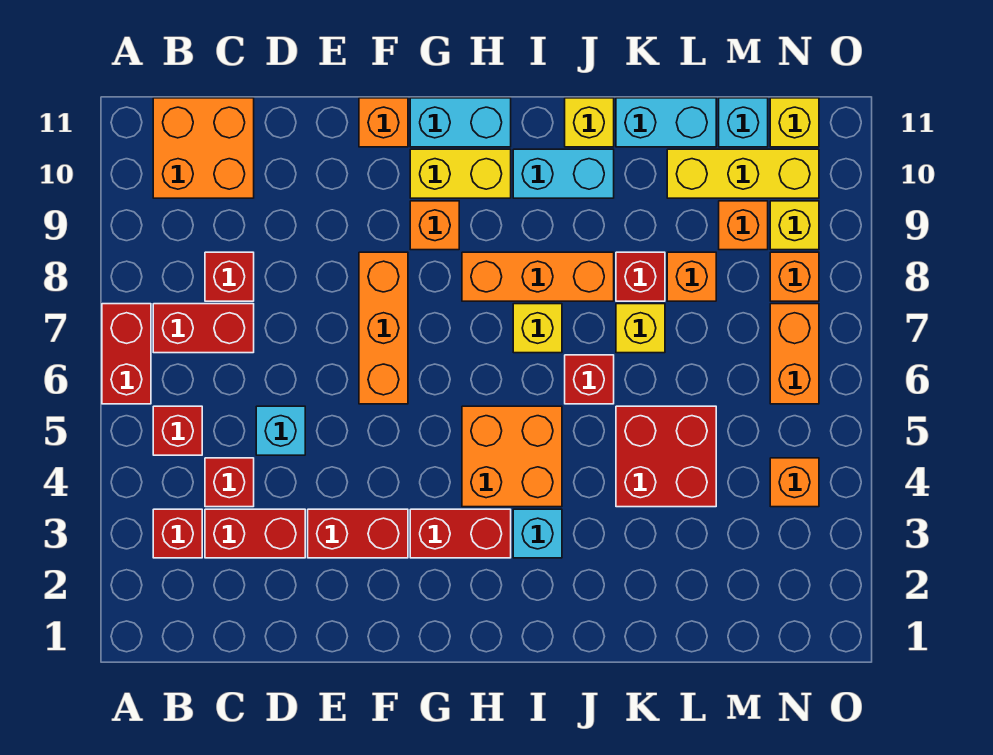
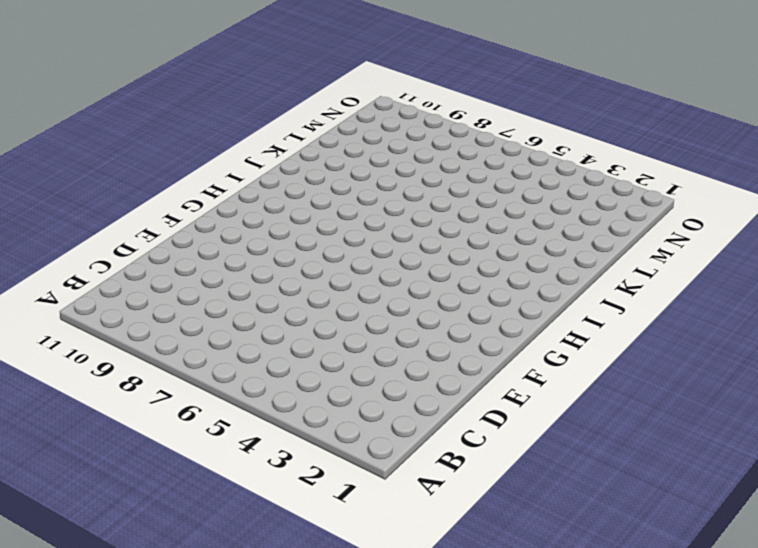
none -> red 1x2 brick [102,304,151,404]
none -> red 1x1 brick [153,509,202,558]
none -> red 1x1 brick [153,406,202,455]
none -> red 1x2 brick [153,304,254,353]

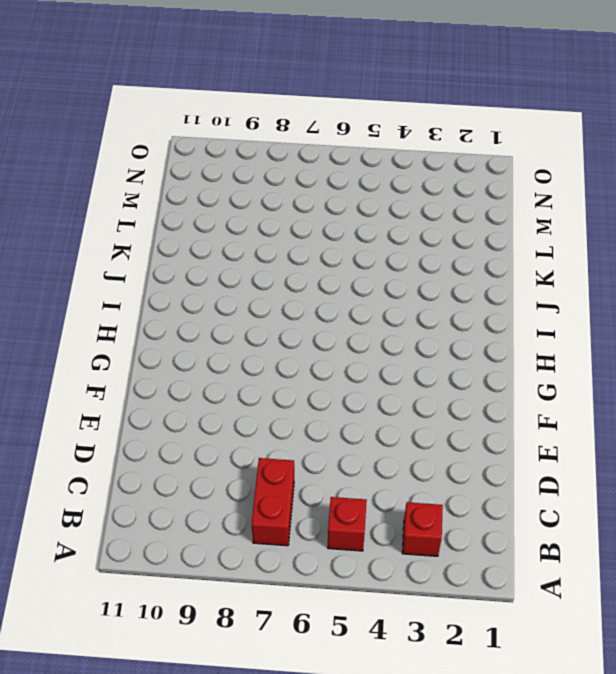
none -> red 1x2 brick [102,304,151,404]
none -> orange 2x2 brick [153,98,254,198]
none -> red 1x2 brick [205,509,305,558]
none -> red 1x1 brick [205,458,254,507]

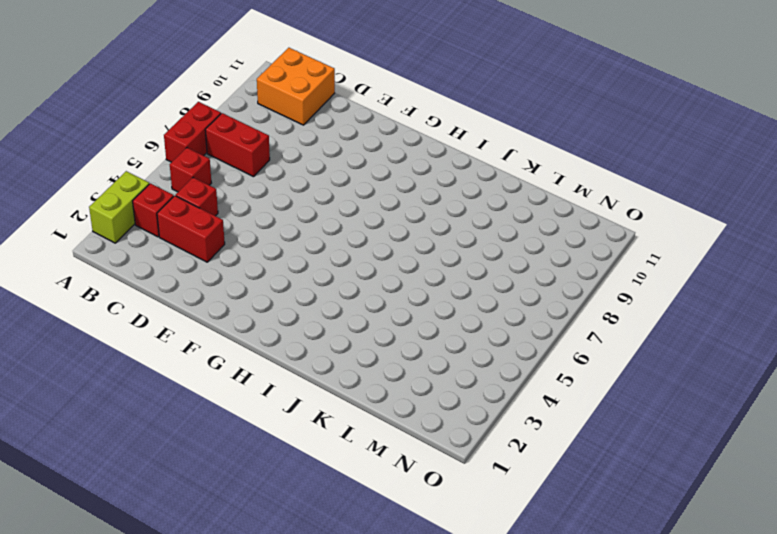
lime 1x2 brick [89,171,149,243] -> none
none -> red 1x1 brick [205,252,254,301]
none -> cyan 1x1 brick [256,406,305,455]
none -> red 1x2 brick [308,509,408,558]
none -> orange 1x3 brick [359,252,408,404]

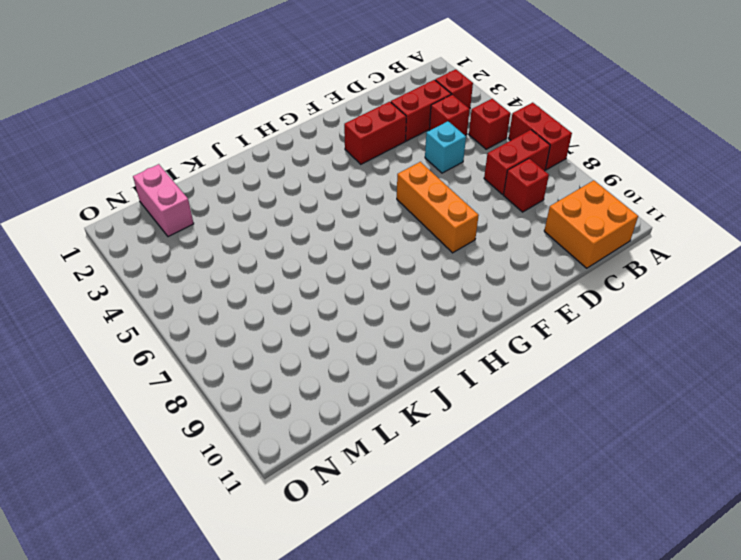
pink 1x2 brick [133,164,194,237] -> none
none -> orange 1x1 brick [359,98,408,147]
none -> red 1x2 brick [410,509,511,558]
none -> orange 1x1 brick [410,201,459,250]
none -> yellow 1x2 brick [410,149,511,198]

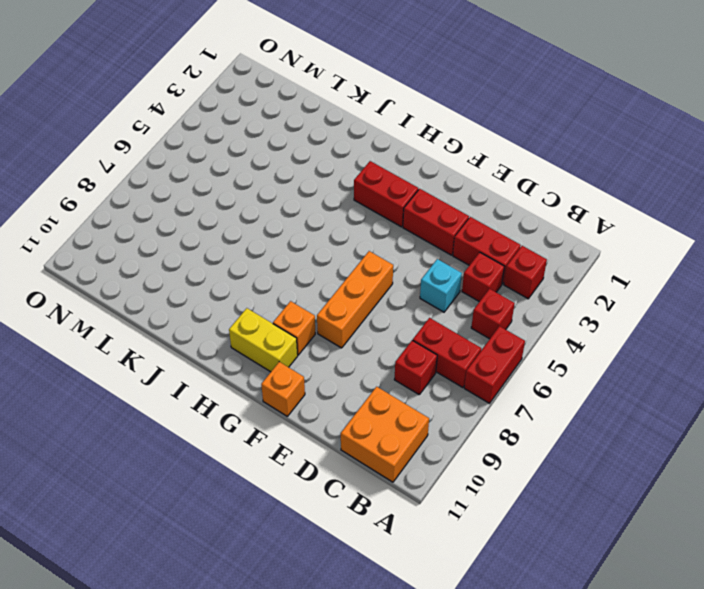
none -> cyan 1x2 brick [410,98,511,147]
none -> orange 2x2 brick [462,406,562,507]
none -> orange 1x3 brick [462,252,614,301]
none -> cyan 1x1 brick [513,509,562,558]

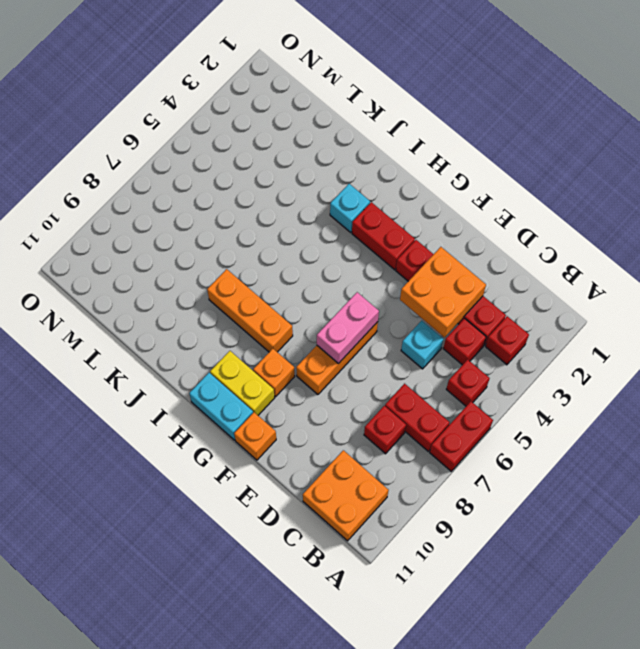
orange 2x2 brick [400,247,486,337] -> orange 2x2 brick moved to [462,406,562,507]
pink 1x2 brick [317,292,379,364] -> none
none -> yellow 1x1 brick [513,304,562,353]
none -> cyan 1x2 brick [513,149,614,198]
none -> red 1x1 brick [565,355,614,404]
none -> yellow 1x1 brick [565,98,614,147]

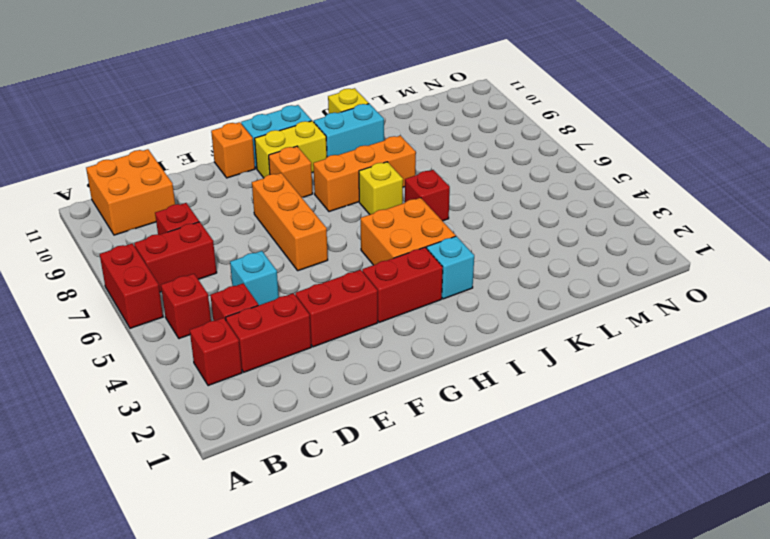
none -> red 2x2 brick [616,406,716,507]
none -> yellow 1x1 brick [616,304,665,353]
none -> red 1x1 brick [616,252,665,301]
none -> cyan 1x2 brick [616,98,716,147]

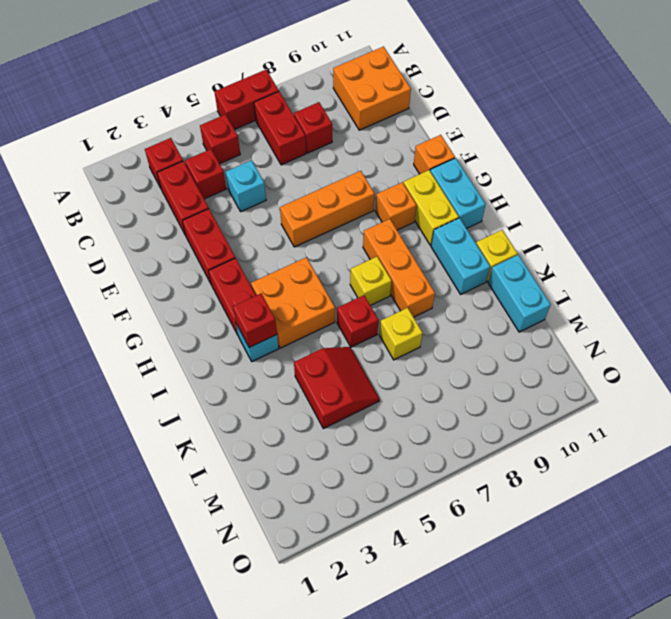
red 1x1 brick [233,294,277,348] -> red 1x1 brick moved to [616,252,665,301]
red 2x2 slope [294,347,380,429] -> red 2x2 brick [616,406,716,507]
none -> orange 1x1 brick [667,252,716,301]
none -> yellow 1x3 brick [667,149,819,198]
none -> orange 1x1 brick [719,201,768,250]
none -> cyan 1x1 brick [719,98,768,147]

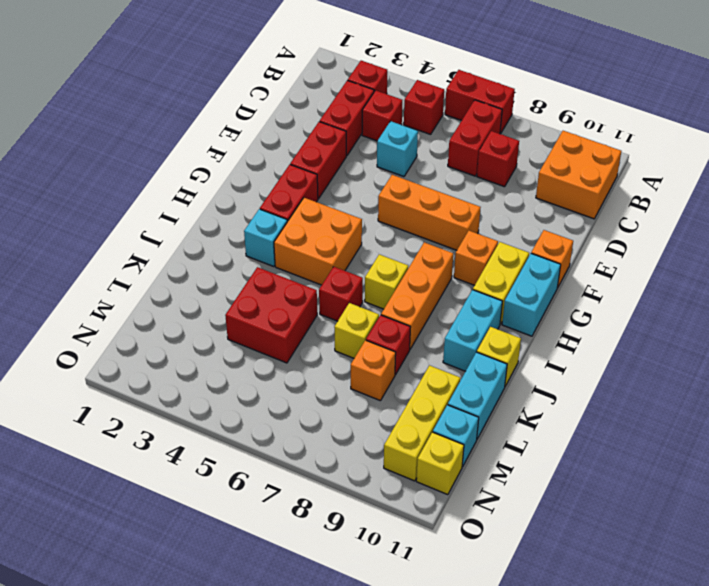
none -> orange 1x1 brick [719,201,768,250]
none -> orange 1x1 brick [770,458,819,507]
none -> orange 1x2 brick [770,304,819,404]
none -> orange 1x1 brick [770,252,819,301]

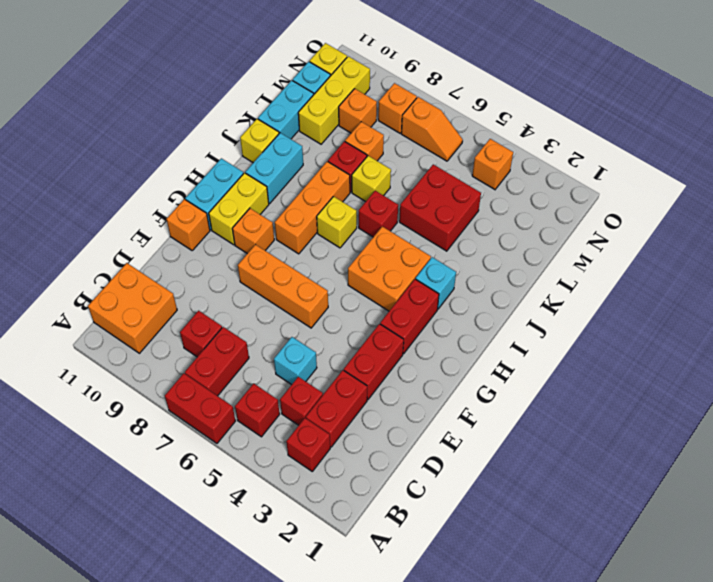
orange 1x2 slope [401,97,463,161] -> orange 1x2 brick [770,304,819,404]
none -> yellow 1x1 brick [770,201,819,250]

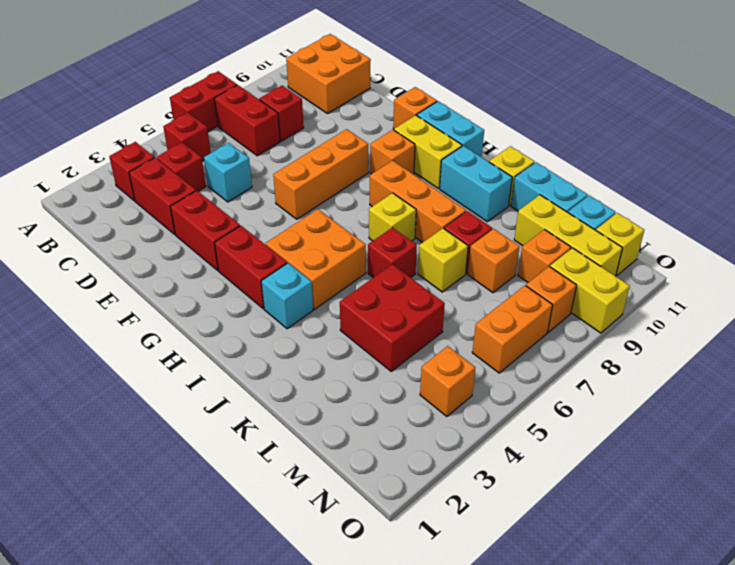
yellow 1x2 brick [550,248,630,333] -> yellow 1x1 brick [770,201,819,250]

